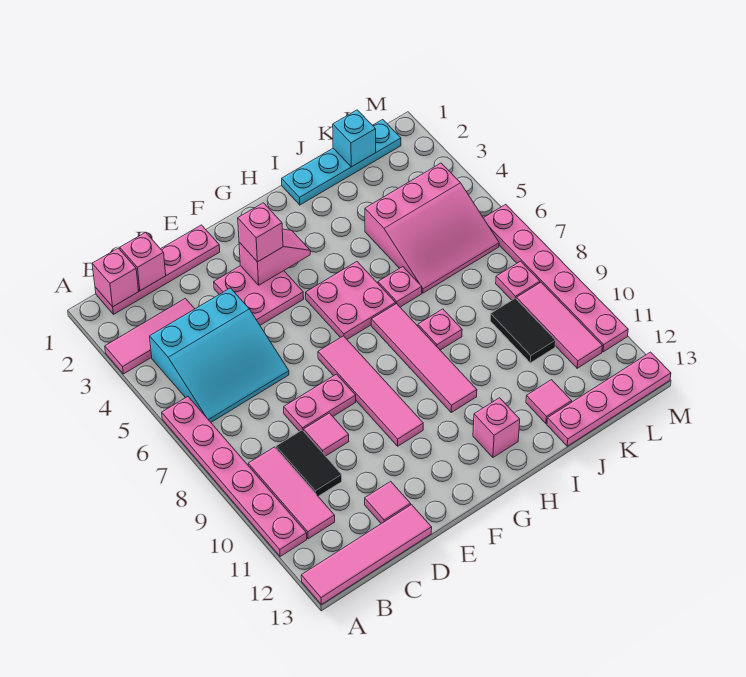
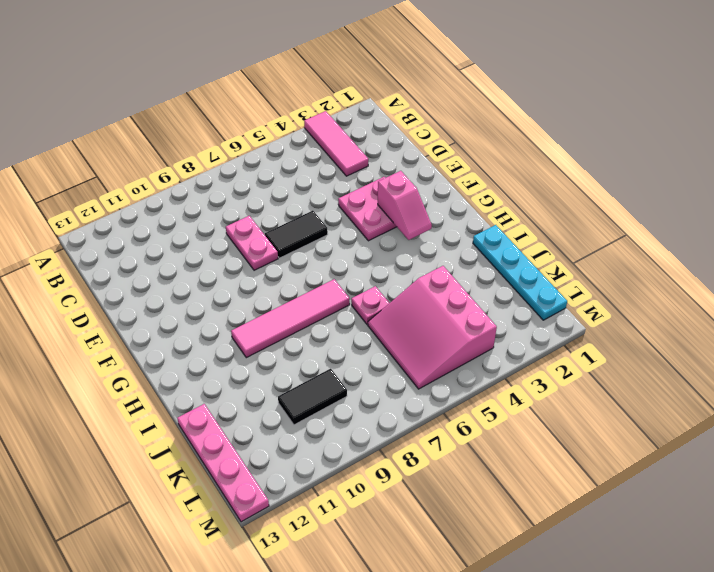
black 1x2 tile [265,211,328,258] -> black 1x2 tile moved to [276,430,342,496]
none -> pink 1x6 plate [162,397,307,557]
none -> pink 1x4 tile [301,505,432,604]
none -> pink 1x4 plate [95,225,220,314]
none -> cyan 3x3 slope [150,288,289,422]

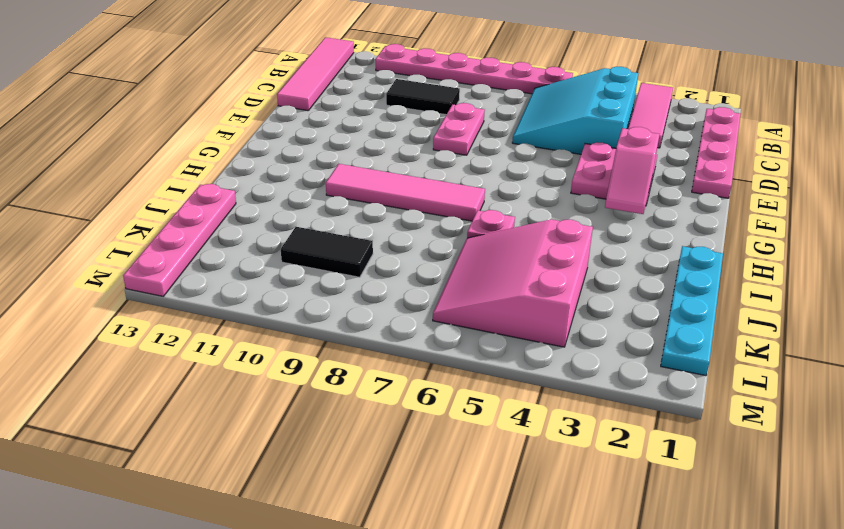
none -> pink 1x3 tile [248,447,335,539]
none -> pink 1x1 tile [304,413,349,456]
none -> pink 1x1 tile [365,481,411,524]
none -> pink 1x4 tile [318,336,423,446]

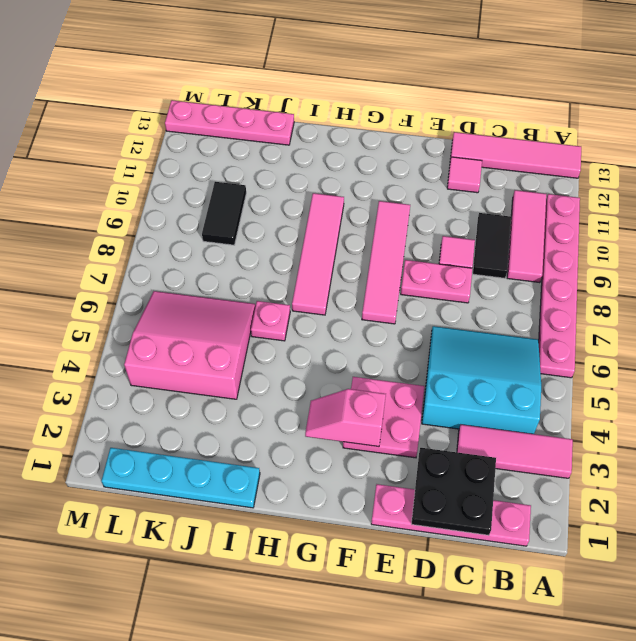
black 2x2 plate [411,448,496,535] -> pink 1x1 brick [120,232,166,291]
none -> pink 2x2 plate [306,262,396,339]
none -> pink 1x1 brick [473,398,520,457]
none -> pink 1x1 plate [418,309,462,350]
none -> pink 1x1 tile [526,380,572,424]

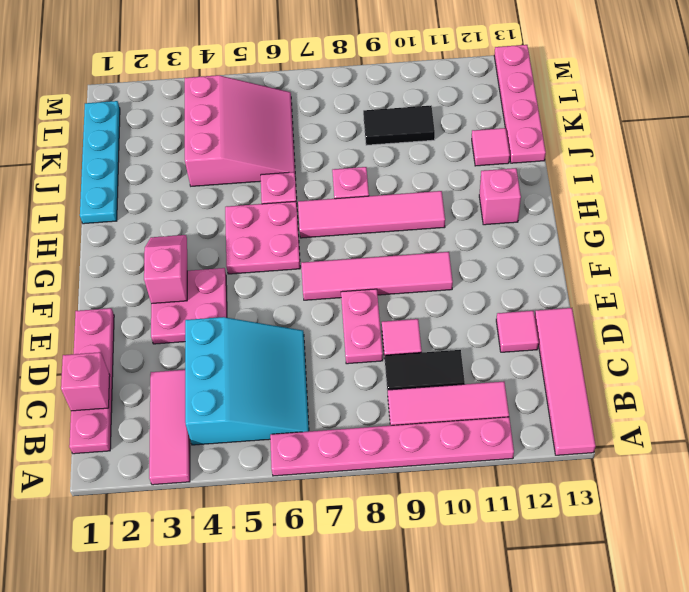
none -> pink 1x1 plate [496,261,540,300]
none -> pink 1x3 tile [516,283,602,368]
none -> pink 1x6 plate [484,204,628,352]
none -> pink 1x1 brick [92,248,139,307]

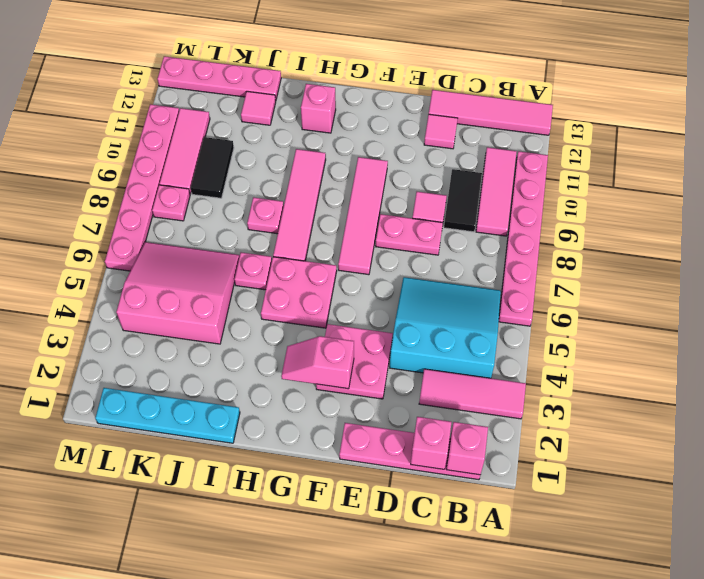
none -> cyan 1x1 brick [333,110,376,167]
none -> pink 1x1 brick [238,203,283,262]

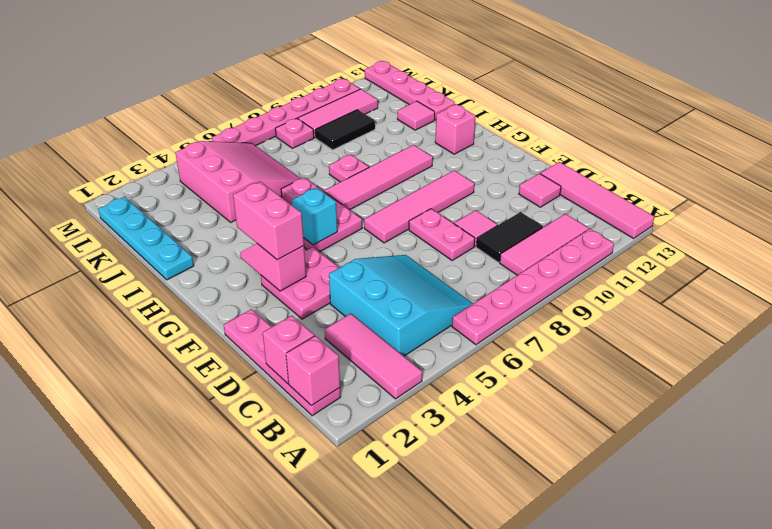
pink 1x2 brick [233,182,304,260] -> pink 1x1 brick [238,203,283,262]
cyan 1x1 brick [292,187,337,245] -> cyan 1x1 brick moved to [333,110,376,167]

